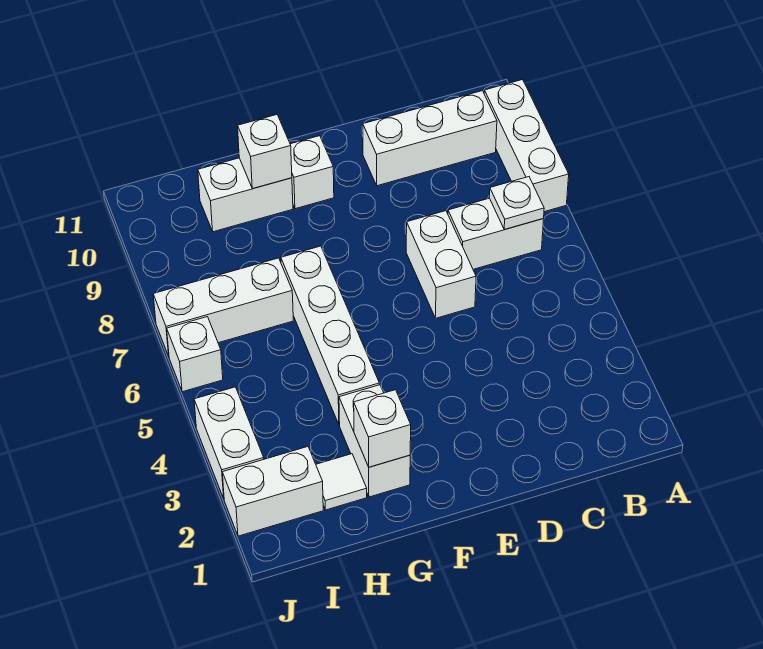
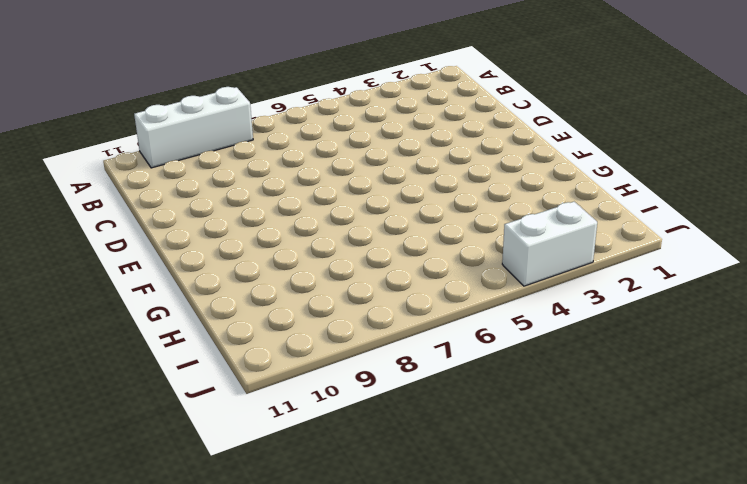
none -> white 1x2 brick [448,198,544,269]
none -> white 1x3 brick [363,91,497,186]
none -> white 1x2 brick [406,211,476,318]

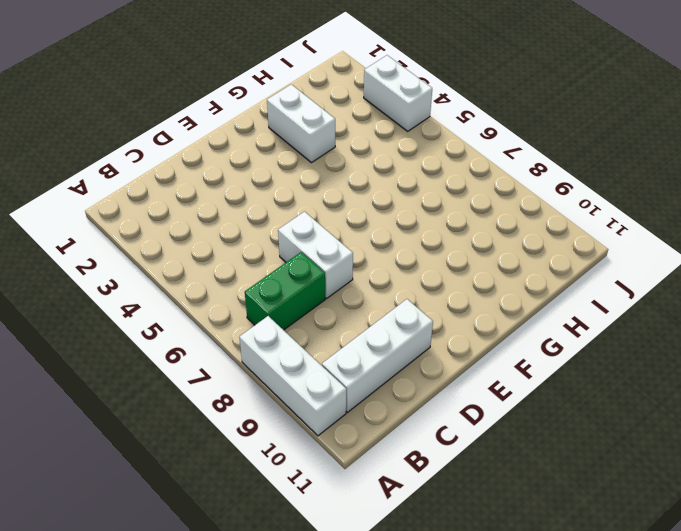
green 1x2 brick [245,252,325,330] -> white 1x2 brick [448,198,544,269]
none -> white 1x1 brick [290,136,334,209]
none -> white 1x4 brick [281,246,379,425]
none -> white 1x2 brick [198,158,293,232]

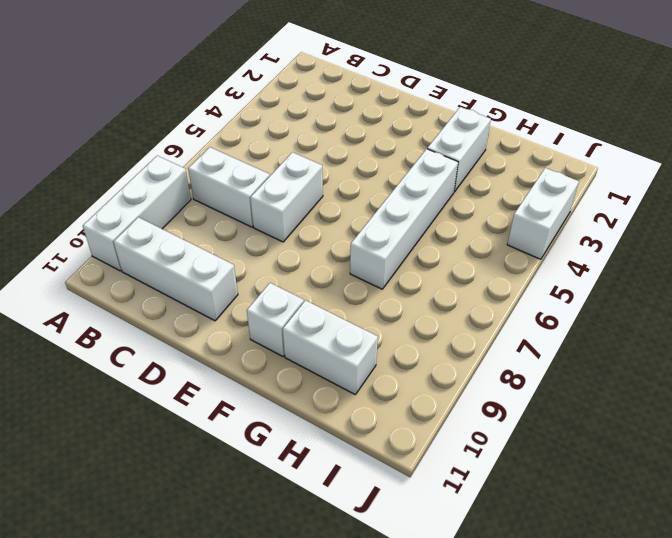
none -> white 1x1 tile [316,454,367,510]
none -> white 1x3 brick [153,258,293,356]
none -> white 1x2 brick [222,447,323,536]

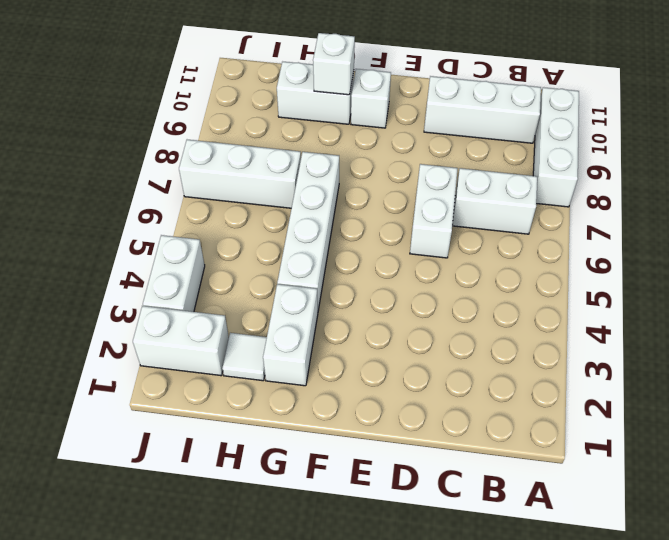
none -> white 1x1 brick [167,317,223,392]
none -> white 1x1 plate [489,177,544,229]
none -> white 1x1 brick [354,390,411,467]

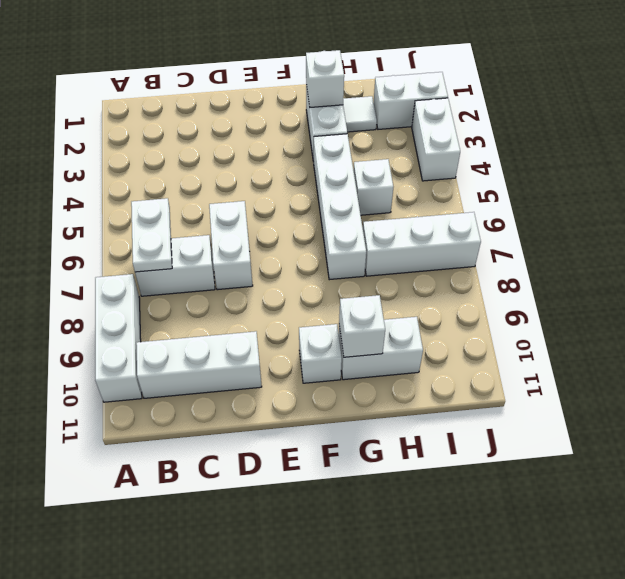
white 1x2 plate [131,198,172,272] -> white 1x1 plate [489,177,544,229]
white 1x1 brick [353,159,393,215] -> white 1x1 brick moved to [167,317,223,392]

